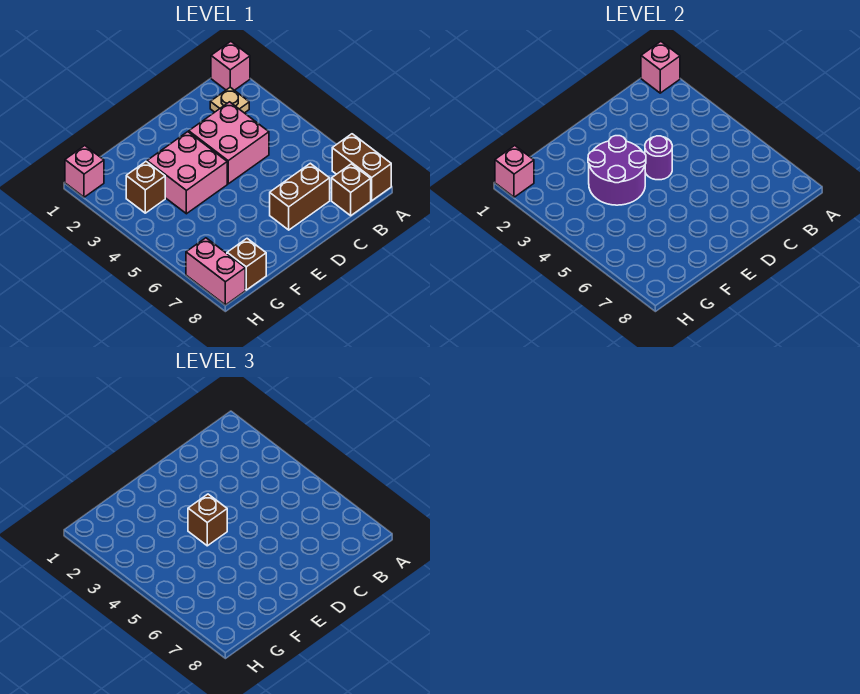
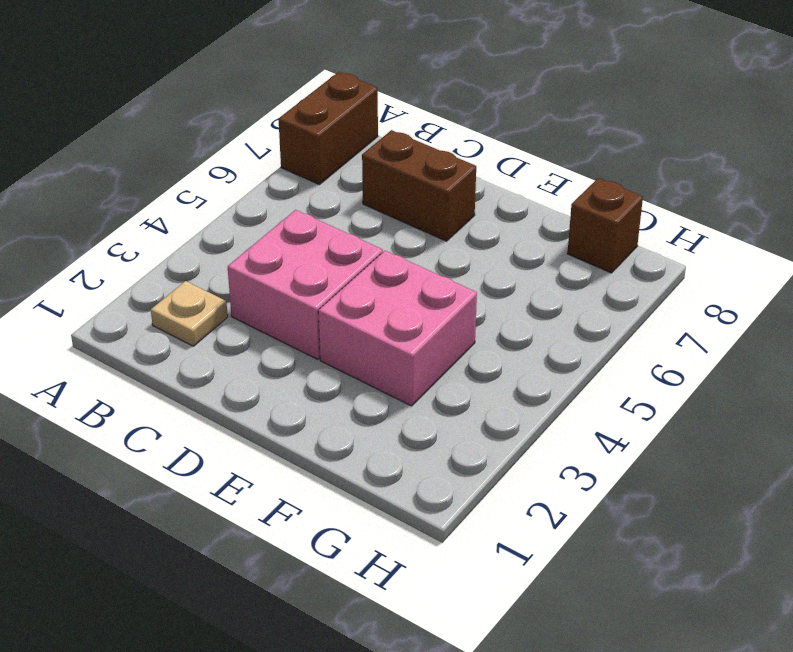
none -> pink 1x1 brick [211,42,250,90]
none -> brown 1x1 brick [332,164,371,216]
none -> brown 1x1 brick [126,162,165,213]

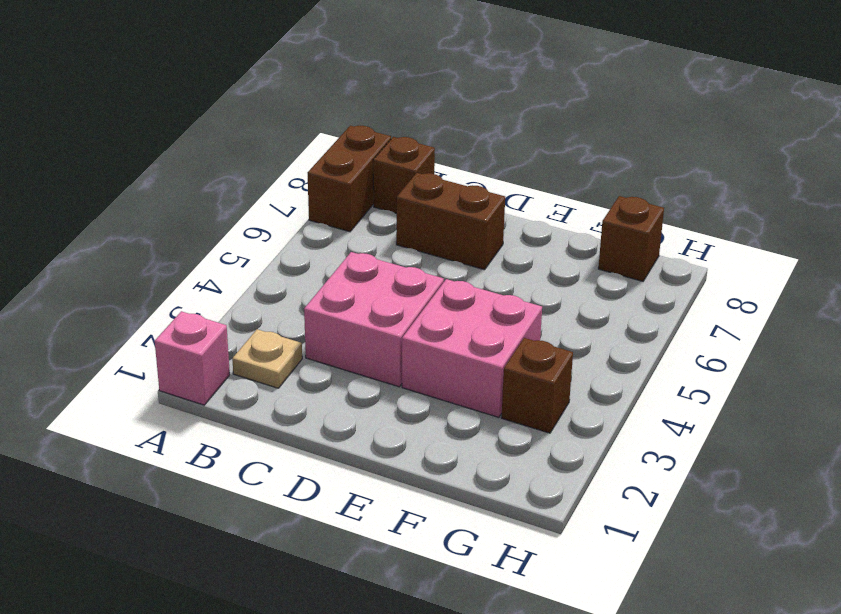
none -> pink 1x1 brick [65,146,104,197]
none -> pink 1x2 brick [186,238,245,305]
none -> pink 1x1 brick [641,42,680,93]

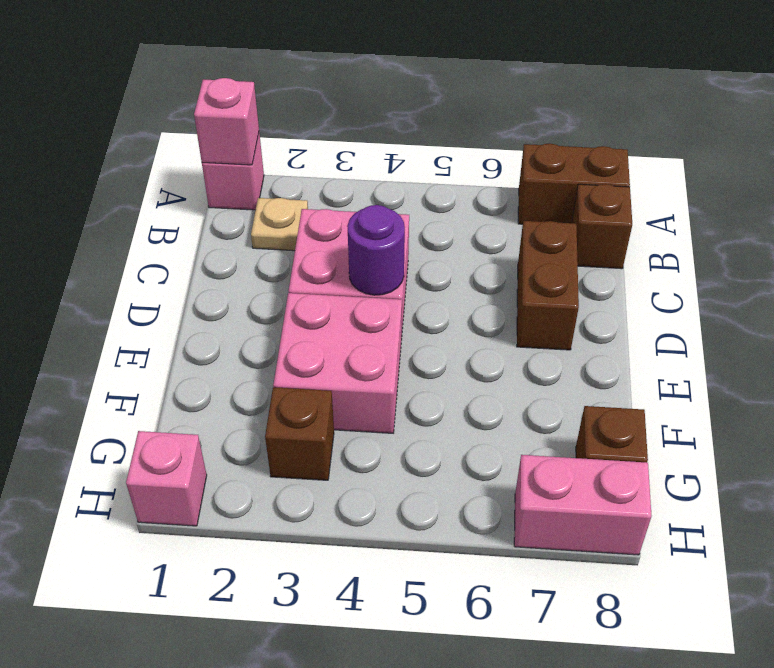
none -> purple 2x2 round brick [588,136,646,205]
none -> pink 1x1 brick [495,146,534,197]
none -> brown 1x1 brick [188,494,227,546]

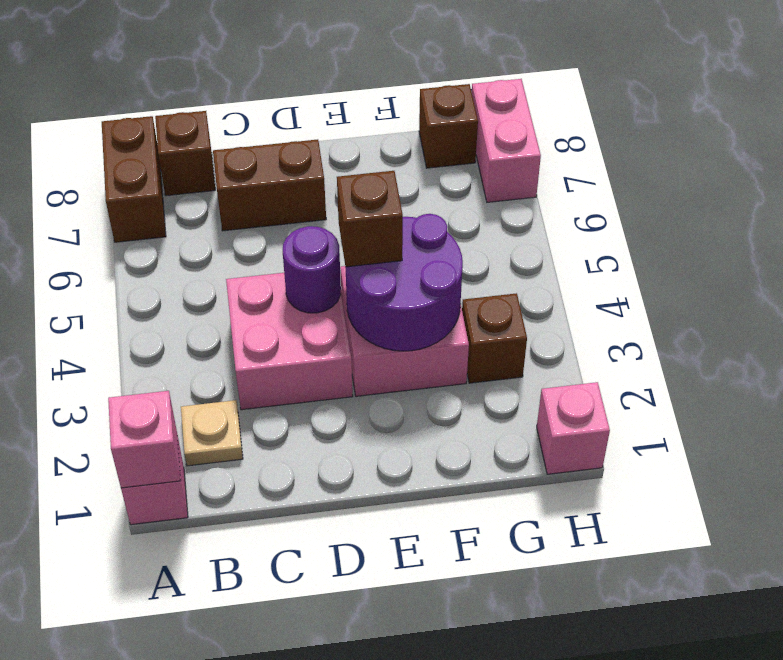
none -> pink 1x1 brick [495,146,534,197]

